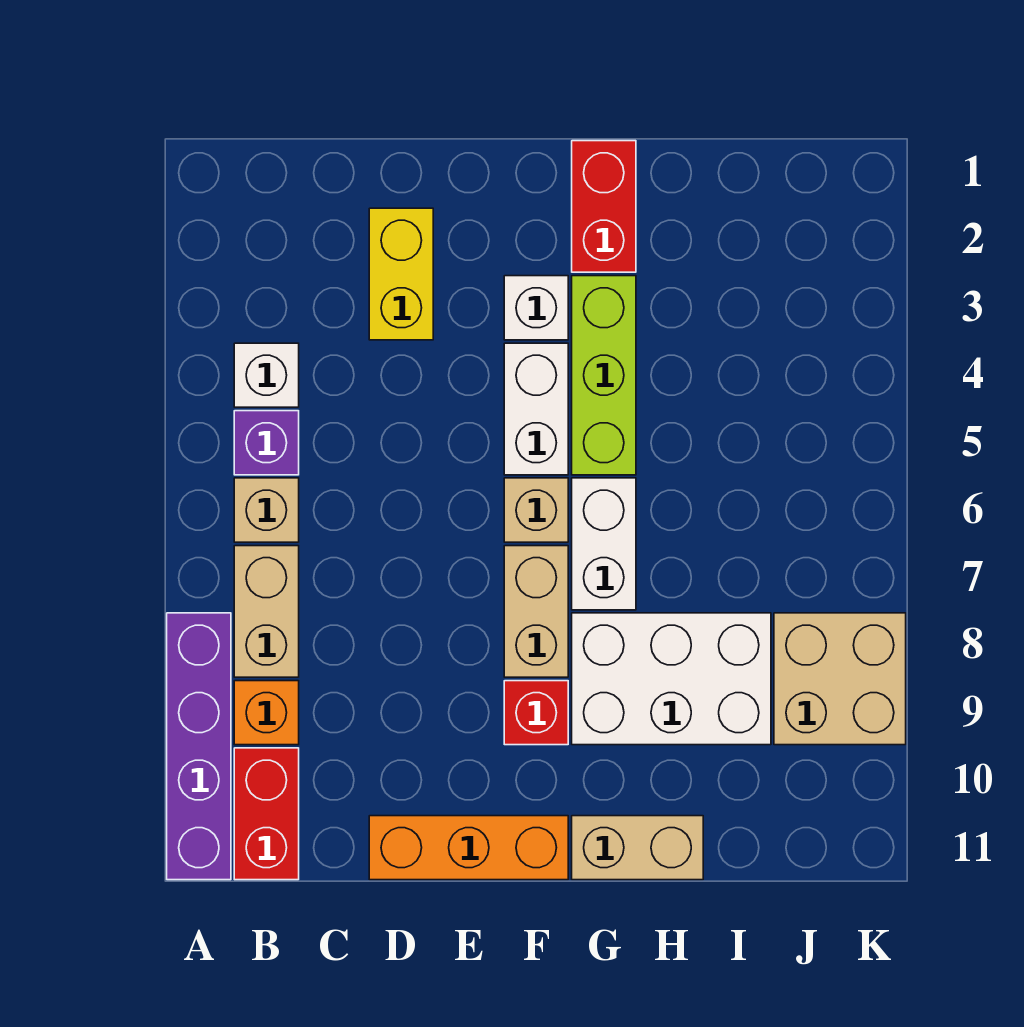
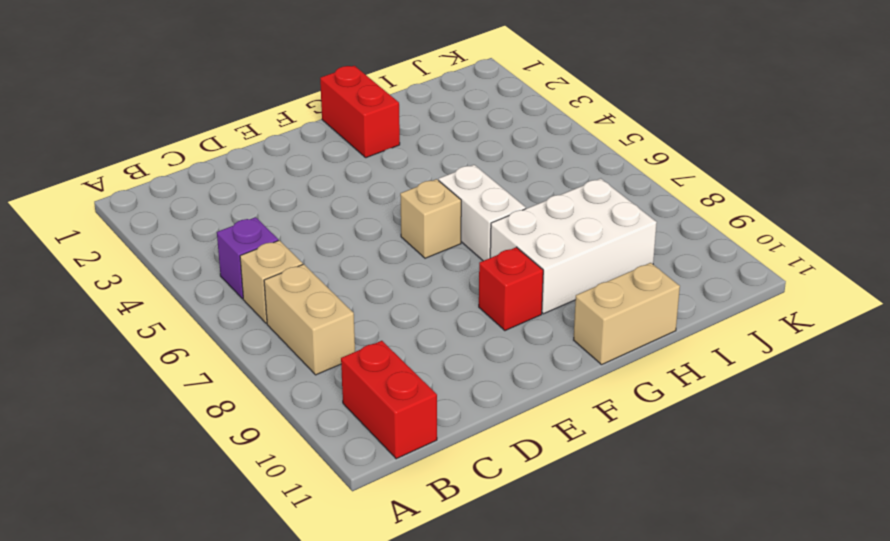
none -> purple 1x4 brick [167,613,231,880]
none -> white 1x1 brick [234,343,299,407]
none -> orange 1x1 brick [234,681,299,745]

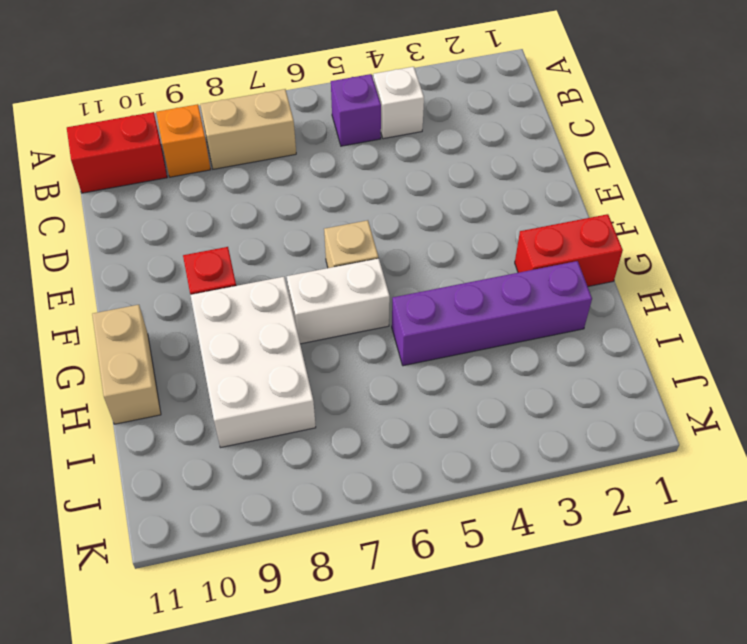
purple 1x4 brick [392,261,592,366] -> purple 1x4 brick moved to [167,613,231,880]
none -> tan 1x1 brick [234,478,299,542]
none -> yellow 1x2 brick [369,208,433,340]
none -> orange 1x3 brick [369,816,568,880]

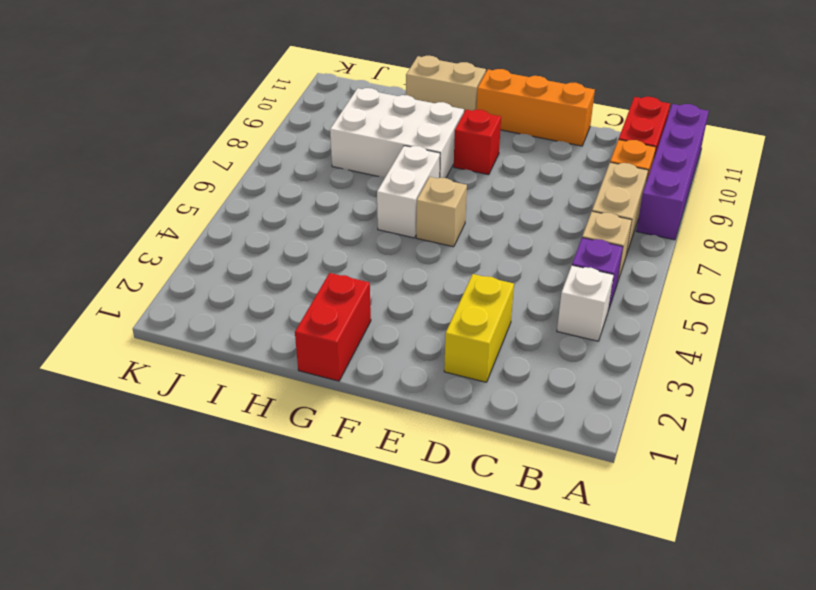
none -> white 1x1 brick [504,276,568,340]
none -> white 1x2 brick [504,343,568,475]
none -> tan 1x2 brick [504,546,568,677]

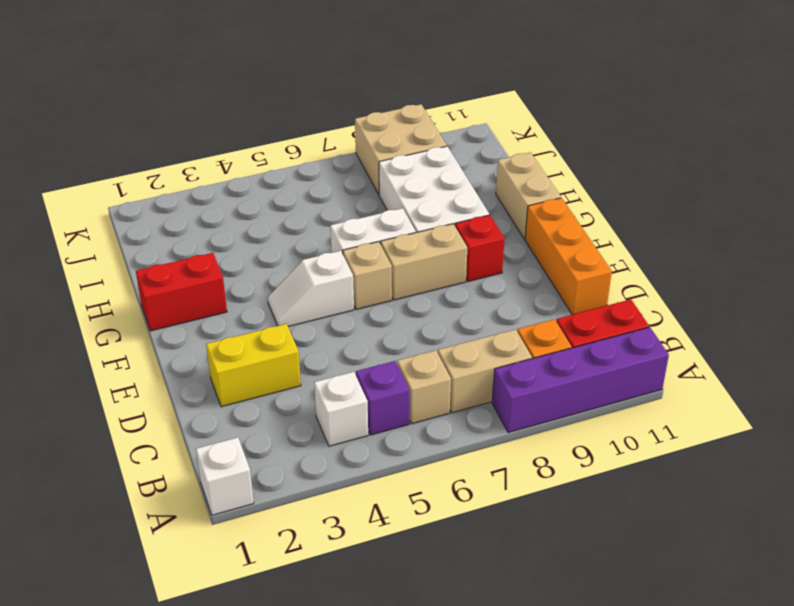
white 1x1 brick [196,437,254,515] -> white 1x1 brick moved to [504,276,568,340]
white 1x2 slope [268,251,354,326] -> white 1x2 brick [504,343,568,475]
none -> lime 1x3 brick [572,276,636,475]

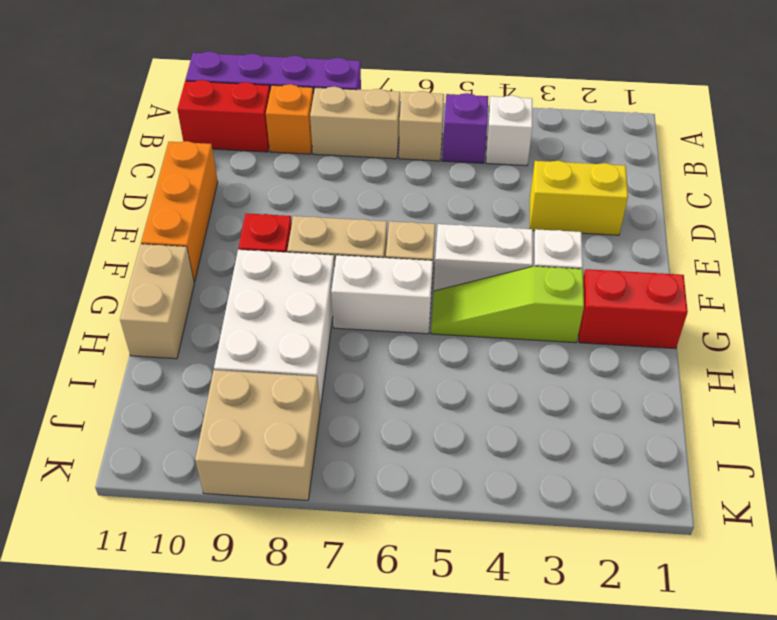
lime 1x3 slope [431,266,584,343] -> lime 1x3 brick [572,276,636,475]

